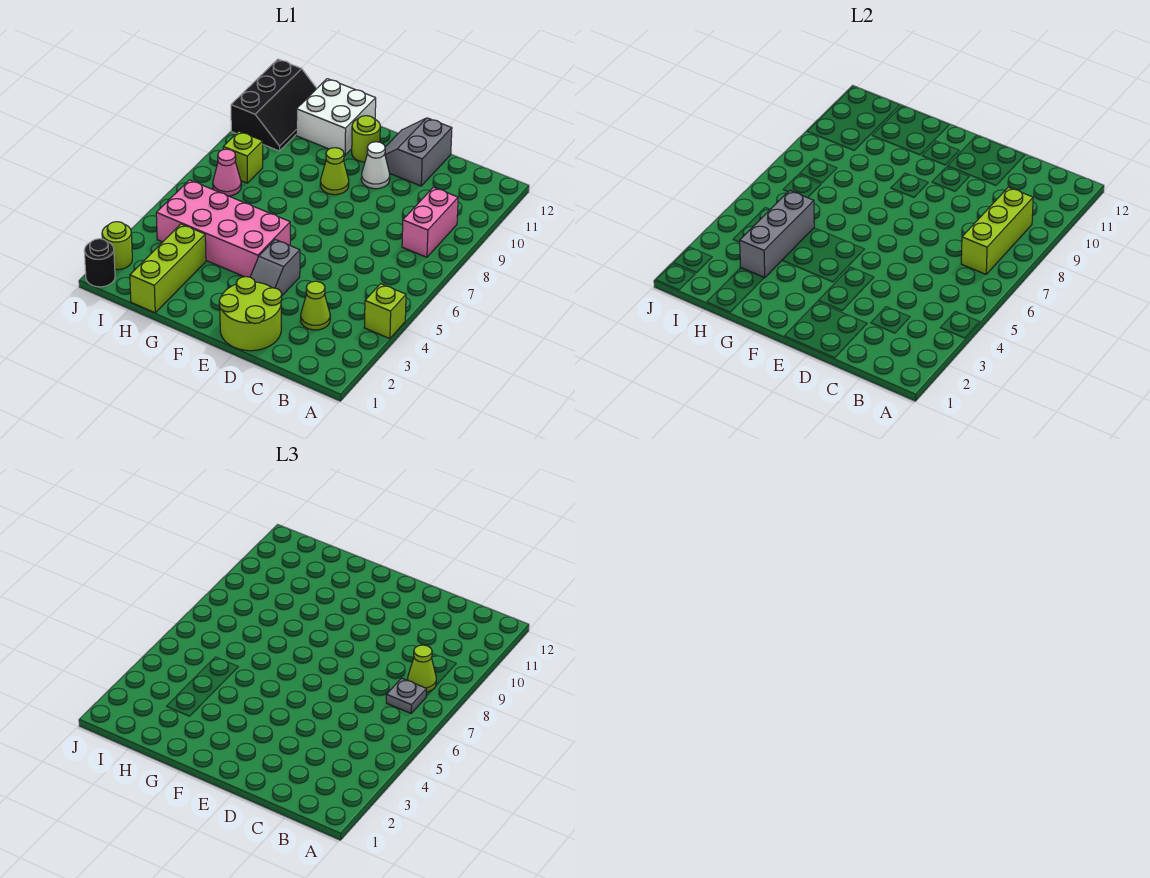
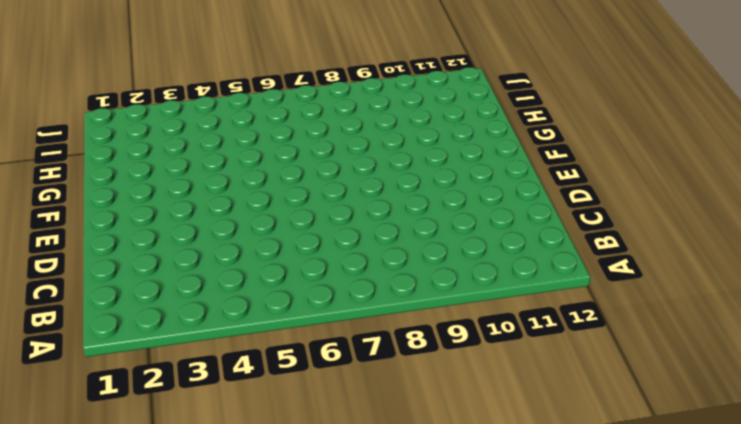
none -> lime 1x1 brick [364,284,406,339]
none -> pink 1x2 brick [402,187,458,257]
none -> lime 1x1 cone [301,281,330,330]

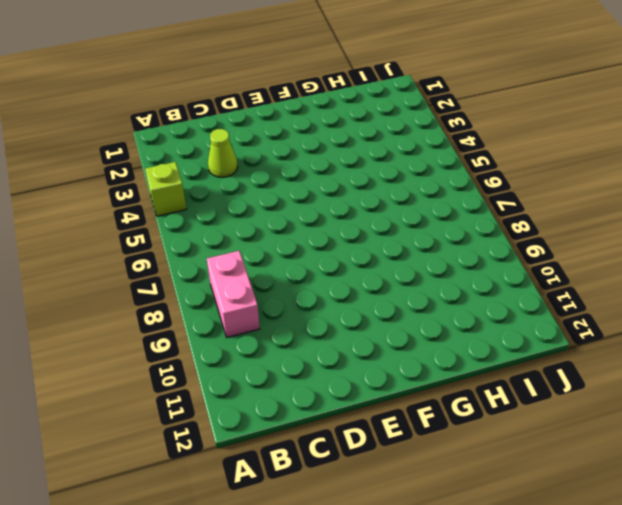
none -> lime 2x2 round brick [219,277,282,351]
none -> grey 2x2 slope [385,118,452,186]
none -> grey 1x2 slope [250,240,300,295]

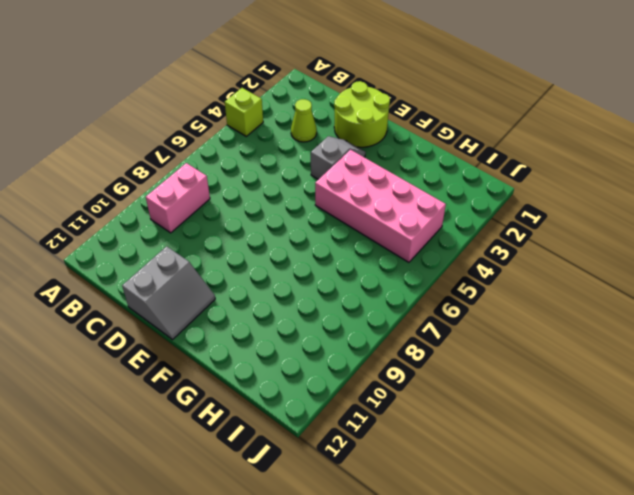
none -> white 1x1 cone [361,142,390,189]
none -> lime 1x1 cone [320,148,349,195]
none -> lime 1x1 round brick [352,116,380,162]

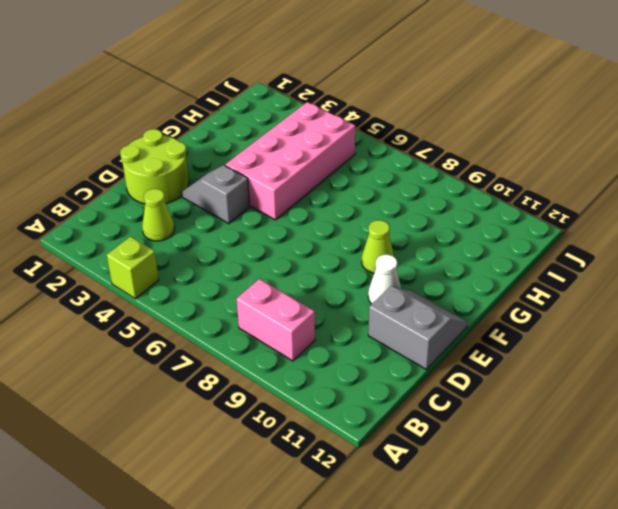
none -> lime 1x1 round brick [352,116,380,162]
none -> white 2x2 brick [296,79,376,155]
none -> lime 1x3 brick [130,224,206,313]

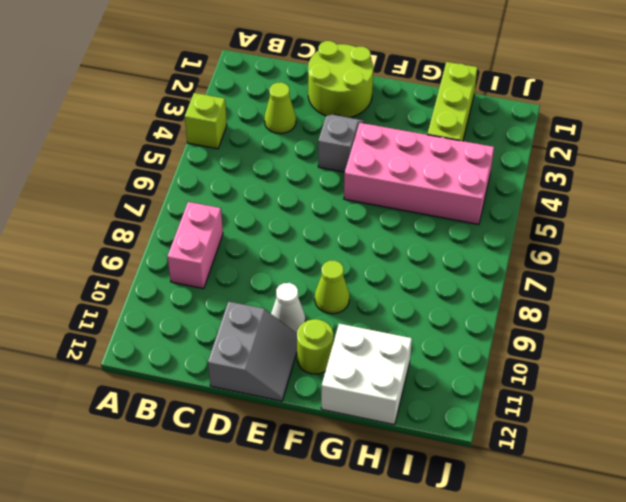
none -> pink 1x1 cone [213,149,241,196]
none -> lime 1x1 brick [223,131,263,183]
none -> black 2x3 slope [231,59,317,151]

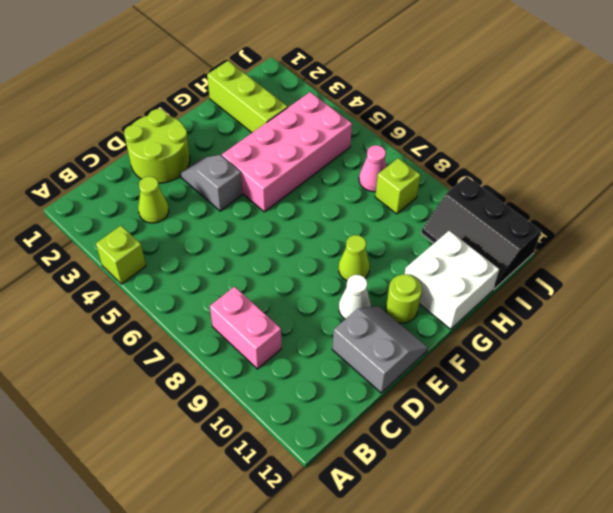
none -> black 1x1 round brick [84,239,115,287]
none -> lime 1x1 round brick [102,222,132,270]
none -> lime 1x3 brick [961,187,1033,274]

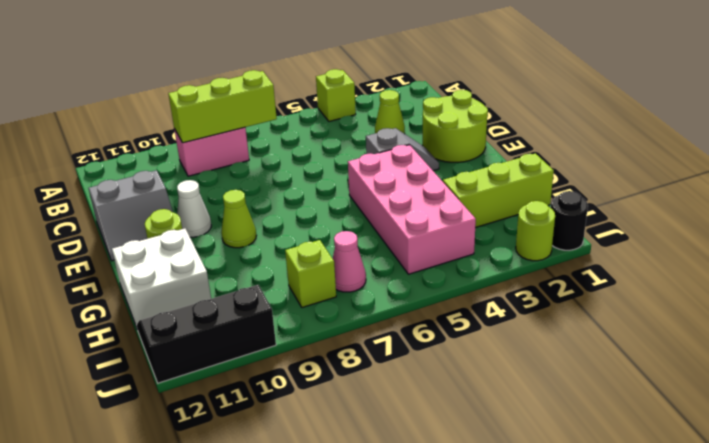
none -> grey 1x3 brick [740,191,814,278]
none -> grey 1x1 plate [386,678,426,713]
none -> lime 1x1 cone [408,645,436,692]

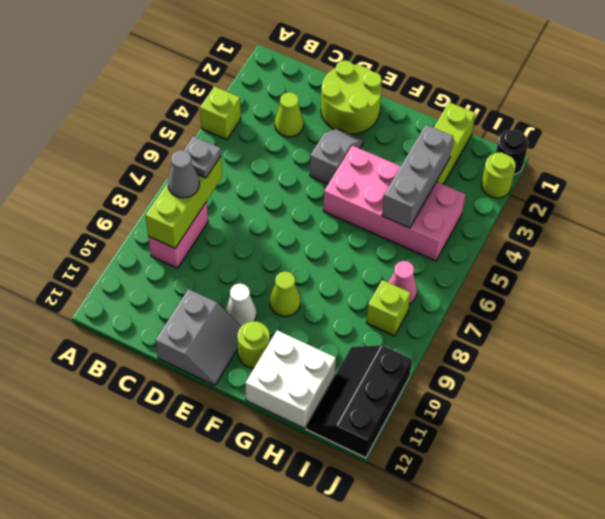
grey 1x1 cone [168,150,199,198] -> lime 1x1 cone [408,645,436,692]

